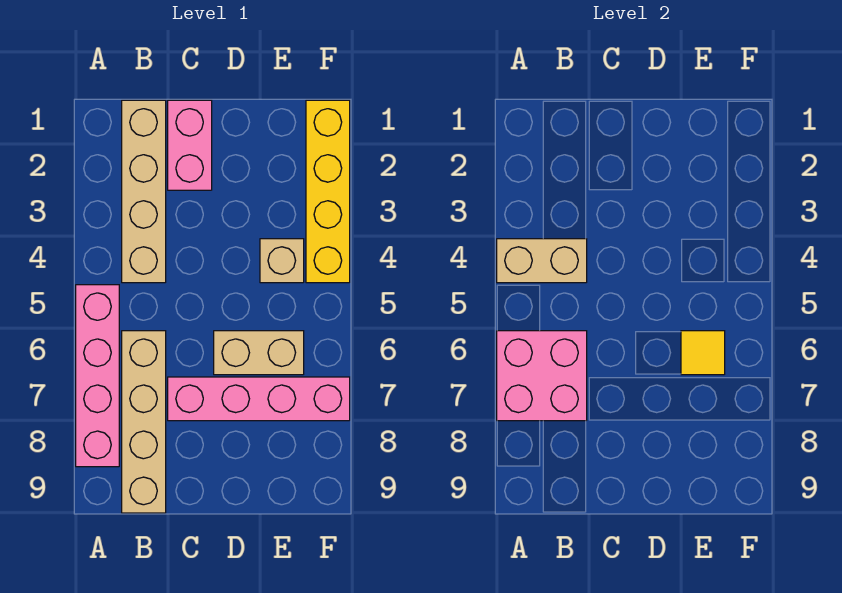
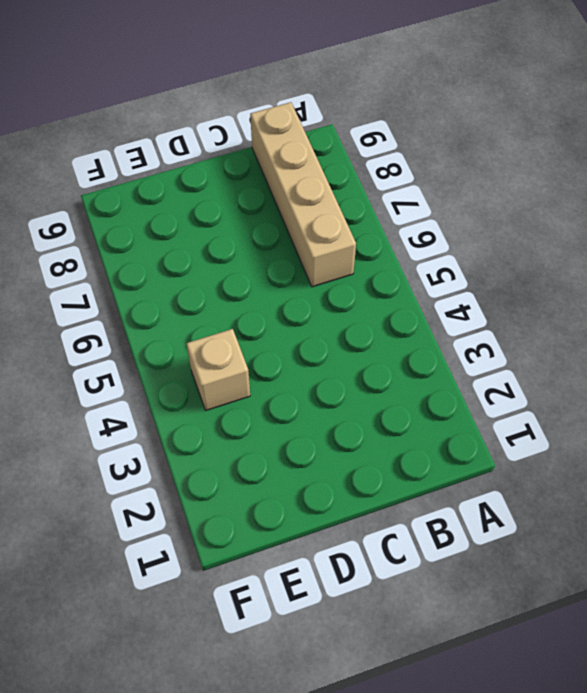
none -> pink 1x4 brick [76,285,119,467]
none -> tan 1x4 brick [122,100,166,283]

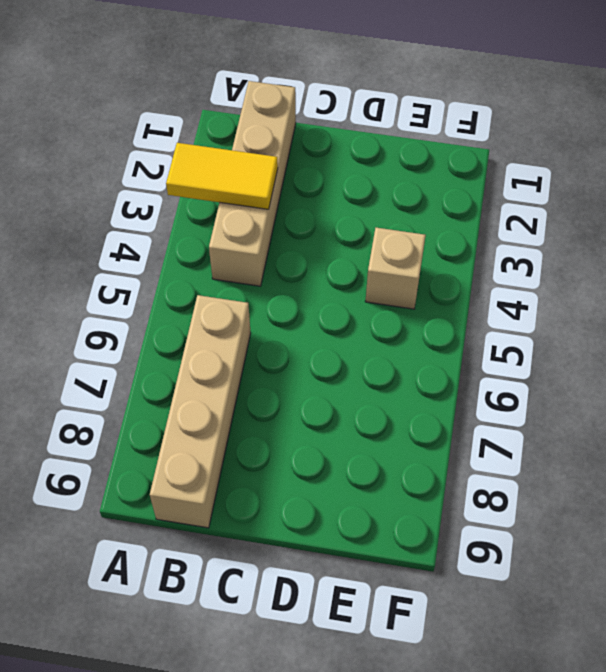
yellow 1x2 tile [166,143,278,209] -> none
none -> pink 1x4 brick [76,285,119,467]
none -> pink 1x2 brick [168,100,212,190]

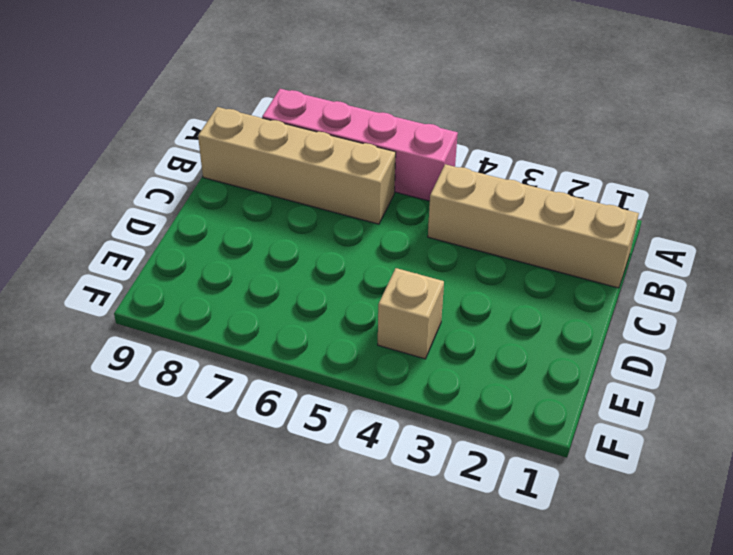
none -> pink 1x2 brick [168,100,212,190]
none -> pink 1x4 brick [168,377,350,421]

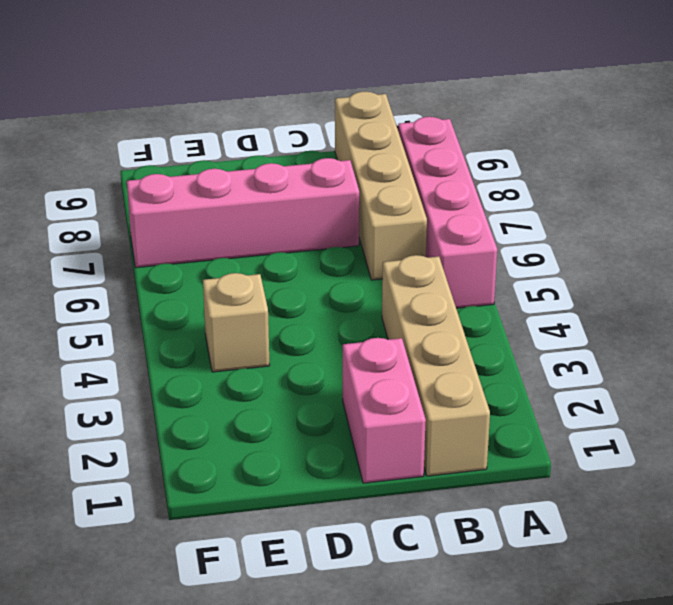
none -> tan 1x2 brick [214,331,304,375]
none -> yellow 1x4 brick [306,100,350,283]

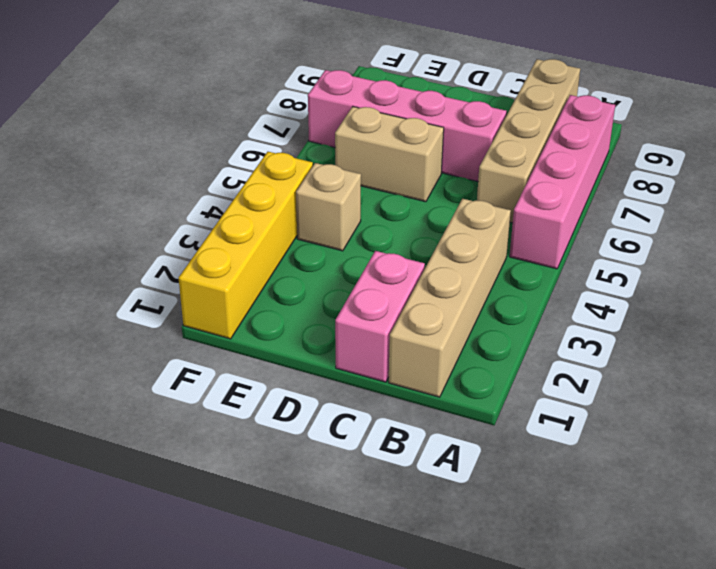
none -> tan 1x2 brick [497,239,587,283]
none -> pink 2x2 brick [497,331,587,421]

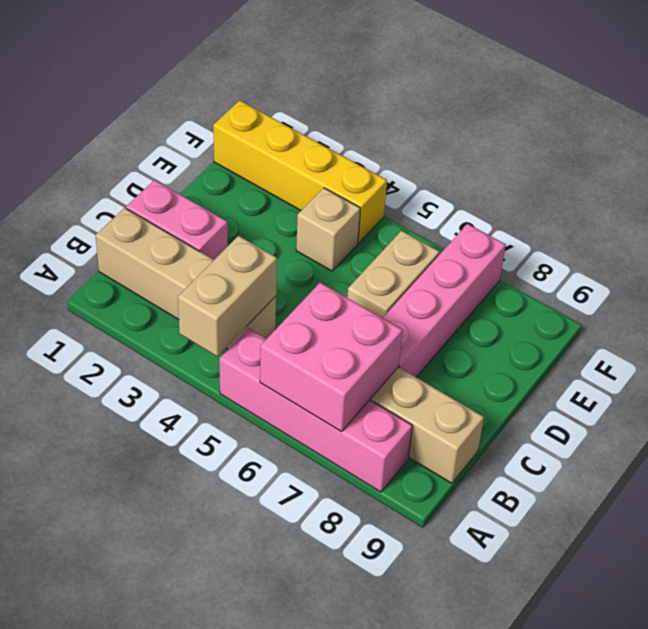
none -> yellow 1x1 tile [681,331,725,375]

